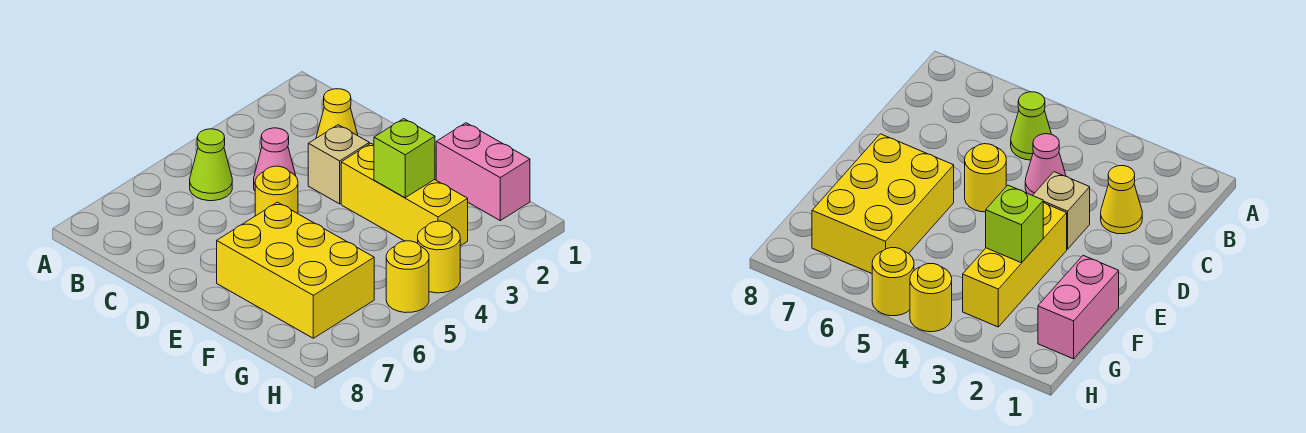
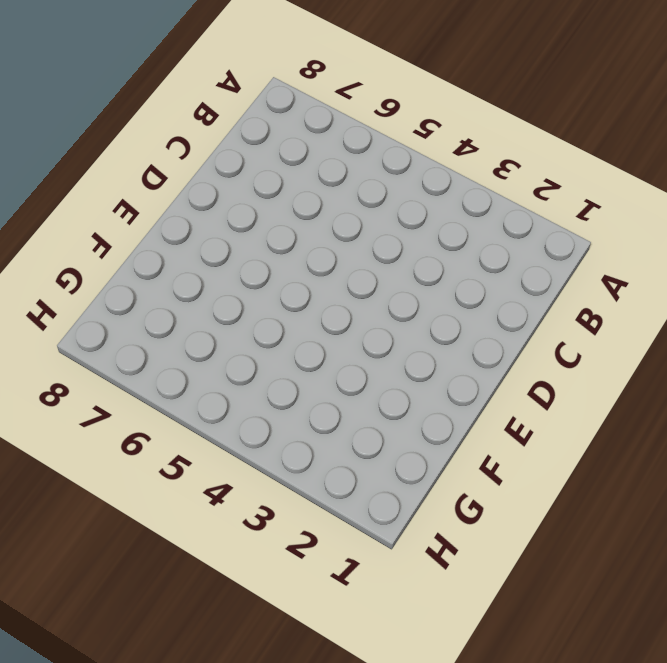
none -> lime 1x1 cone [190,129,232,201]
none -> yellow 1x1 cone [316,89,358,138]

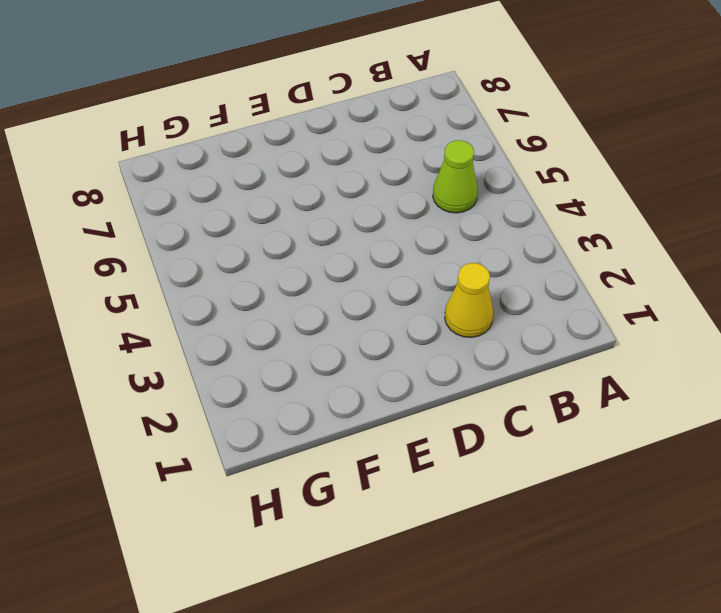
none -> pink 1x1 cone [254,128,296,190]
none -> tan 1x1 brick [308,125,369,204]

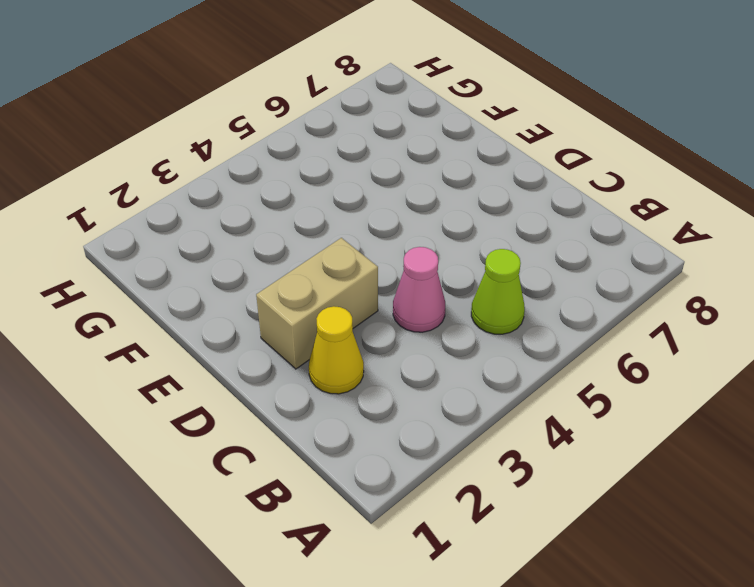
tan 1x2 brick [256,238,378,369] -> tan 1x1 brick [308,125,369,204]
none -> yellow 1x1 round brick [255,166,298,216]
none -> yellow 1x3 brick [341,144,468,246]

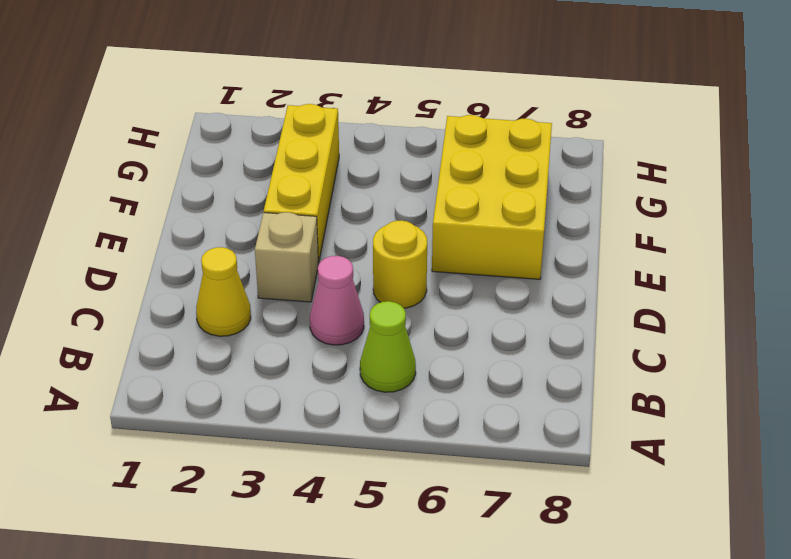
none -> pink 1x2 brick [436,123,530,220]
none -> yellow 1x1 round brick [418,221,460,293]

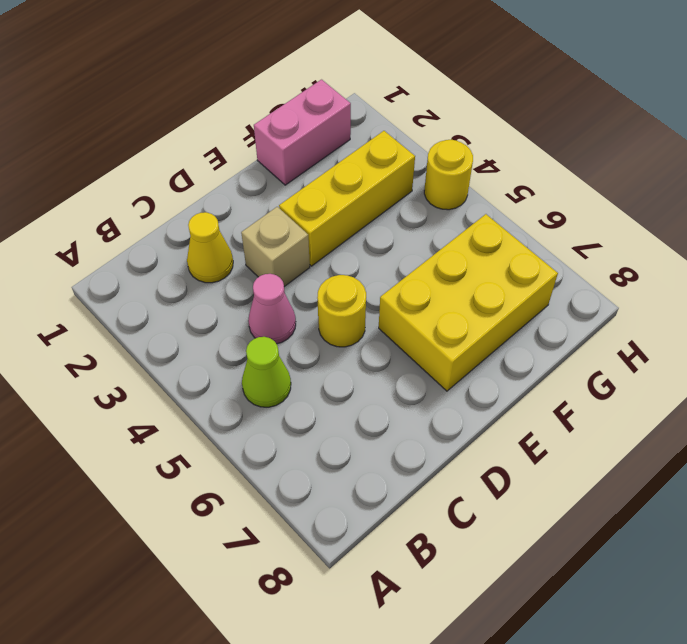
none -> yellow 1x1 round brick [386,241,429,313]
none -> lime 1x1 brick [374,119,435,198]

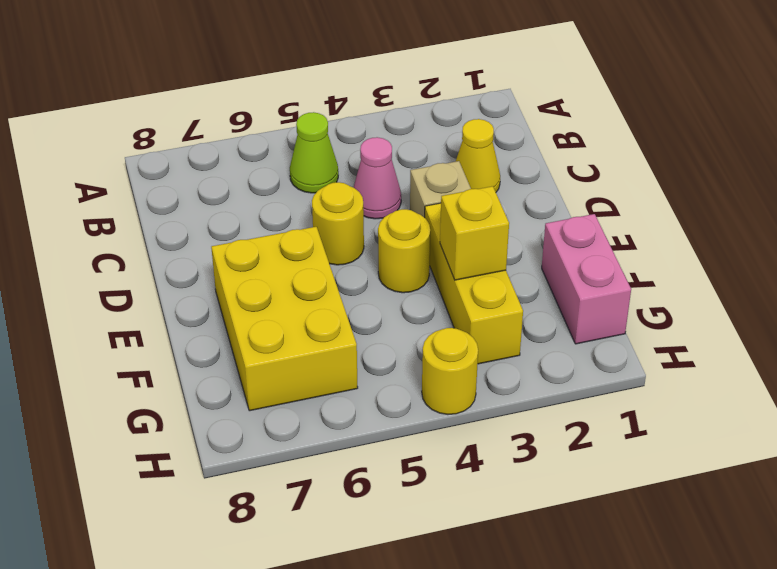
yellow 1x1 round brick [378,209,430,293] -> yellow 1x1 round brick moved to [386,241,429,313]
yellow 1x1 brick [440,186,509,280] -> lime 1x1 brick [374,119,435,198]

